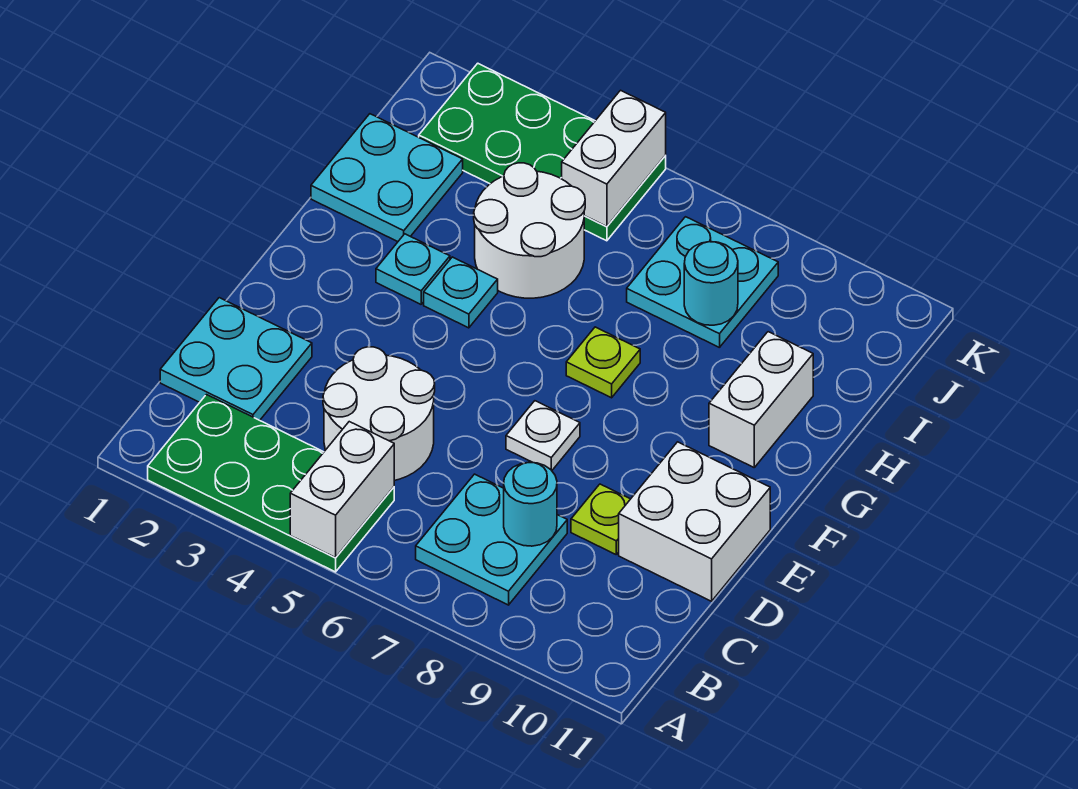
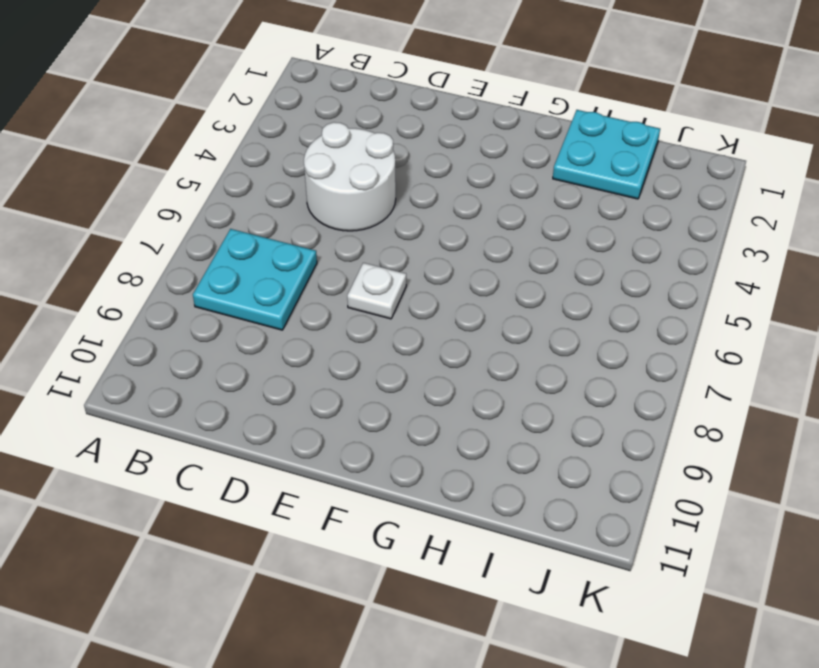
none -> green 2x4 plate [148,395,394,572]
none -> cyan 2x2 plate [160,298,312,420]
none -> lime 1x1 plate [571,484,630,554]

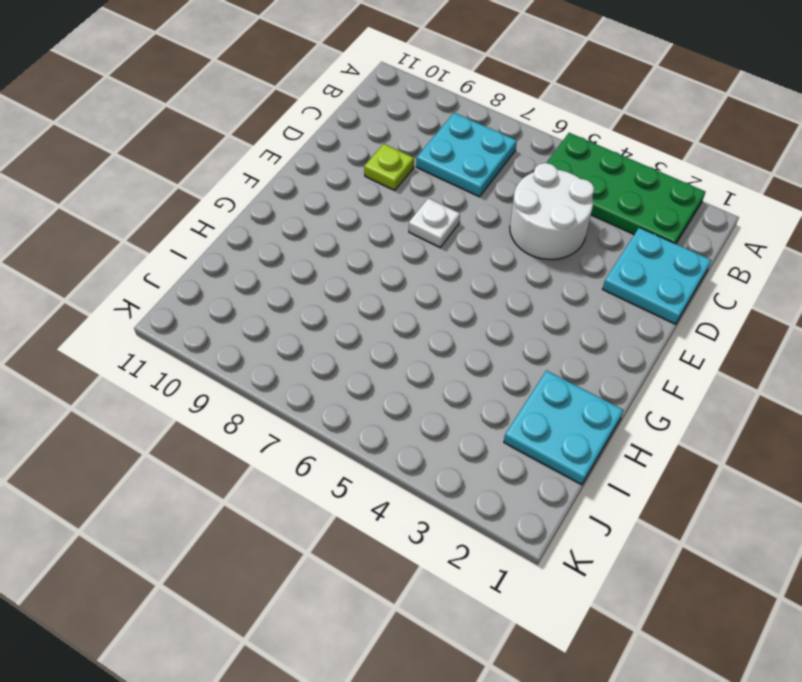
none -> white 2x2 brick [619,442,770,601]
none -> cyan 1x1 plate [376,234,450,304]
none -> cyan 1x1 plate [424,257,498,328]

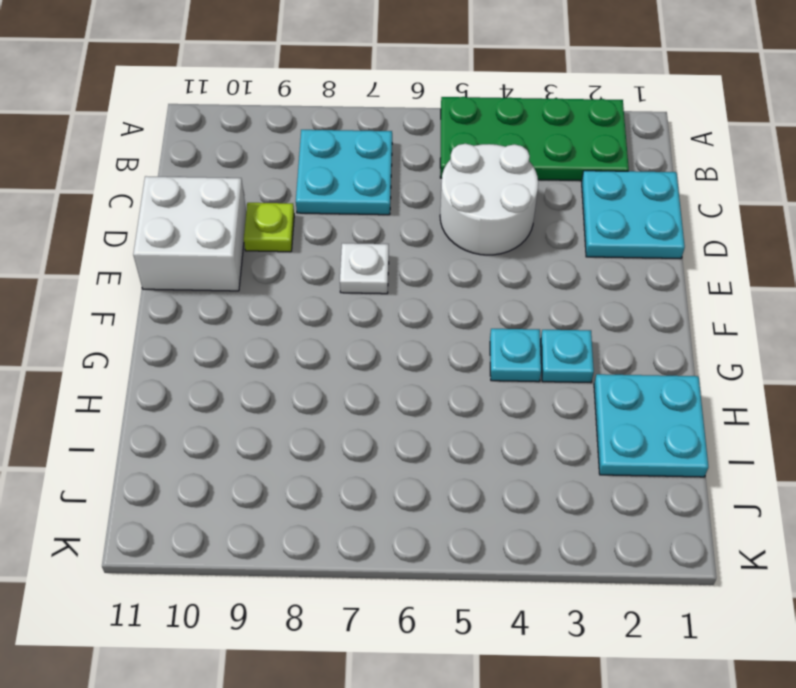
none -> lime 1x1 plate [566,327,640,398]
none -> white 1x2 brick [709,332,813,467]
none -> white 2x2 round brick [474,163,585,298]

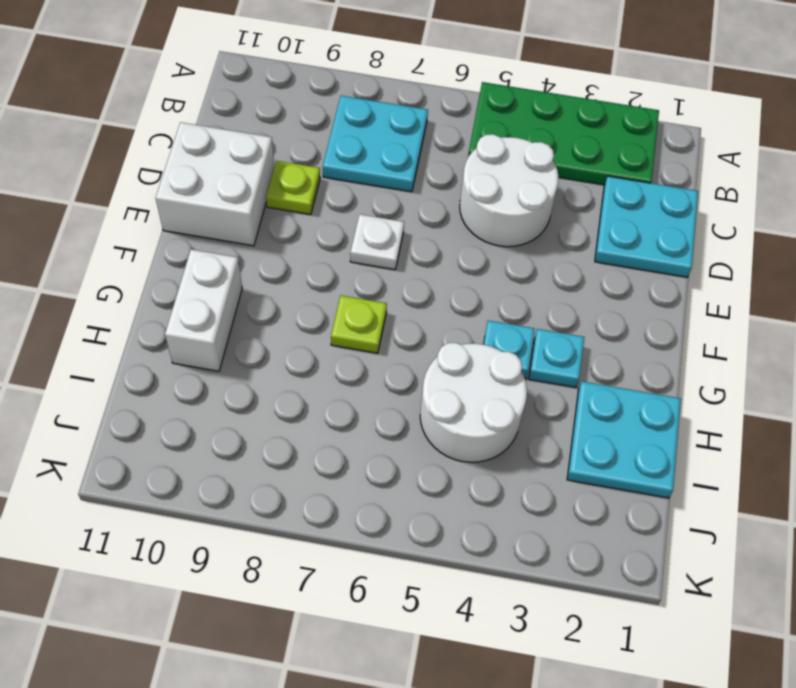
none -> cyan 2x2 plate [627,217,778,348]
none -> green 2x4 plate [419,63,666,241]
none -> white 1x2 brick [290,422,394,558]

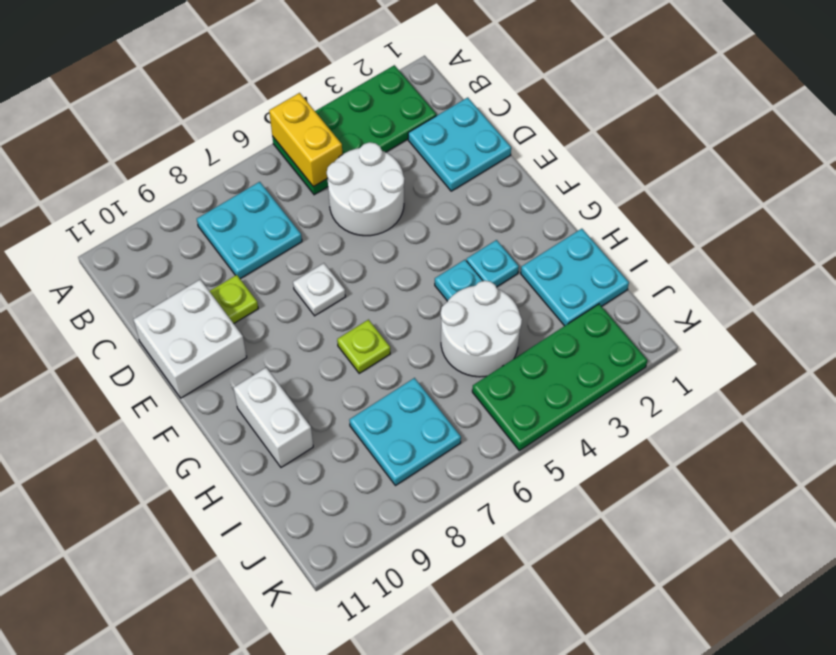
yellow 1x2 brick [269,93,343,187] -> white 1x2 brick [290,422,394,558]
none -> cyan 1x1 round brick [504,462,557,546]
none -> cyan 1x1 round brick [684,242,738,325]
none -> white 1x2 brick [562,90,666,226]

